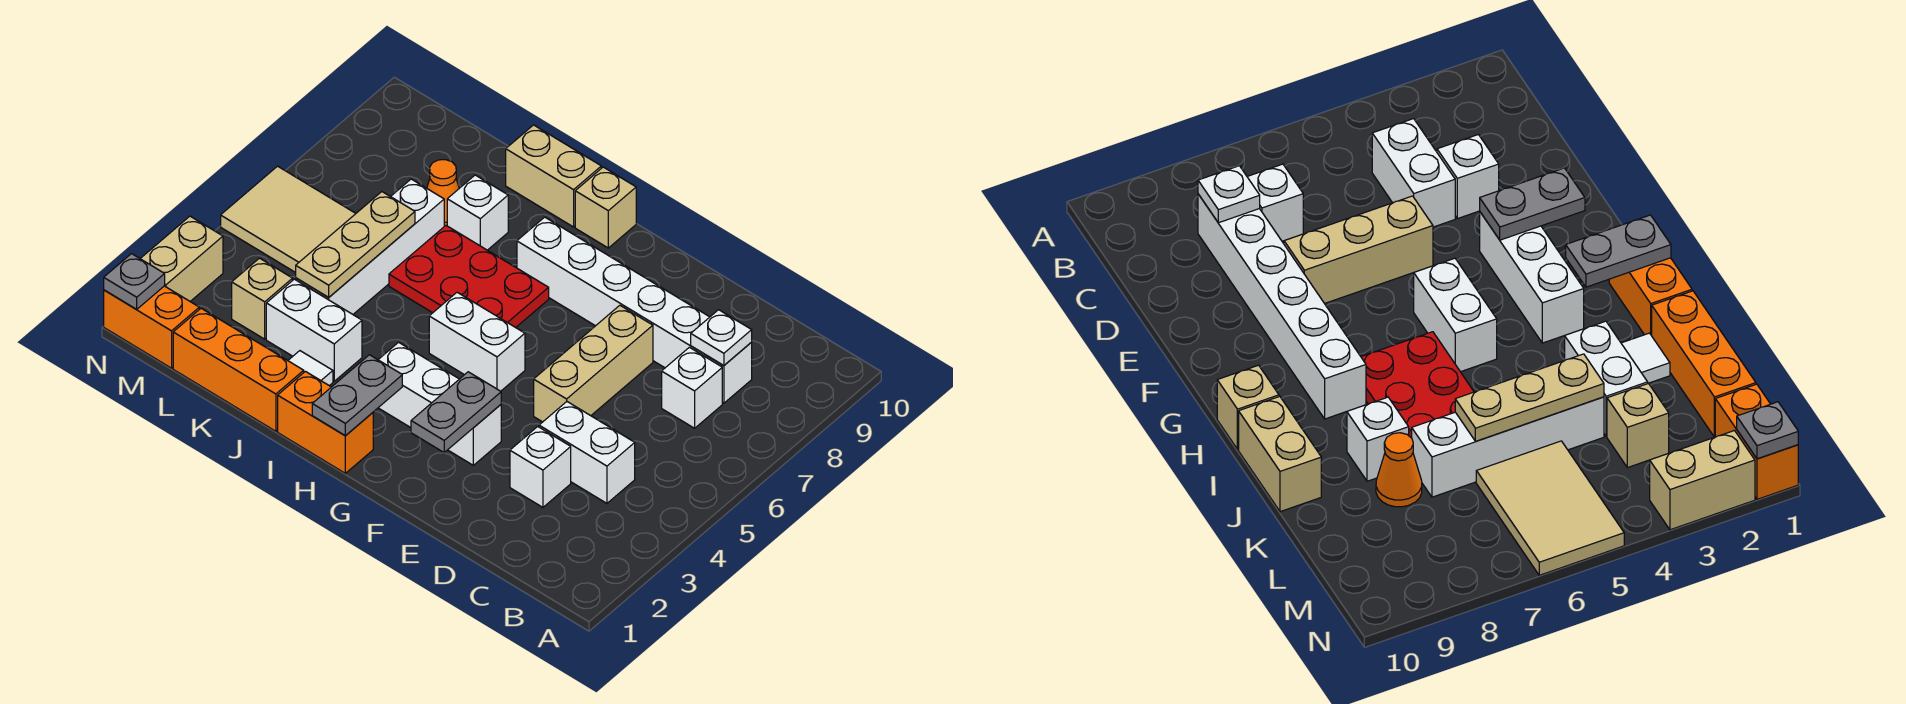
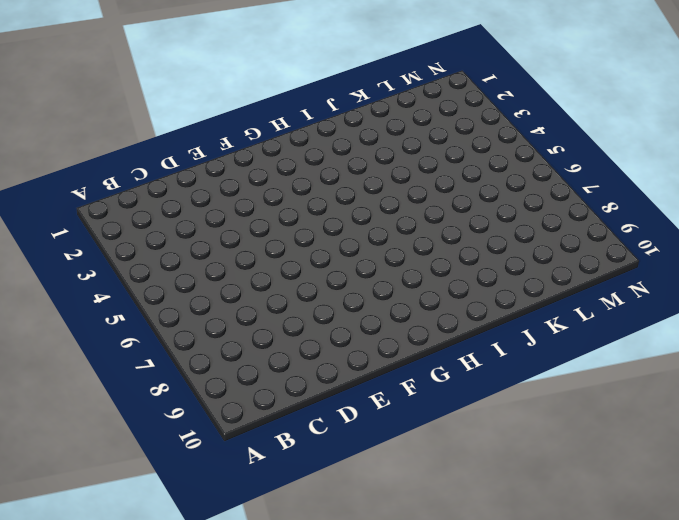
none -> white 1x2 brick [539,402,635,503]
none -> white 1x1 brick [662,347,722,428]
none -> white 1x6 brick [517,217,752,403]

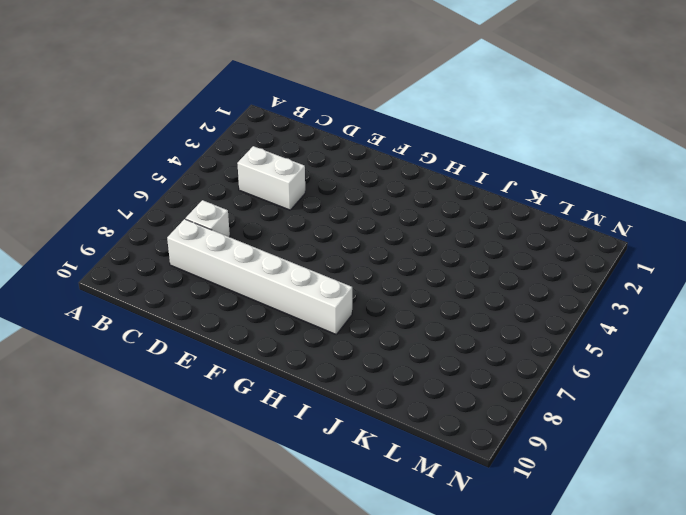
none -> white 1x1 brick [510,427,571,507]
none -> tan 1x3 brick [534,305,653,422]
none -> white 1x3 brick [378,342,501,465]

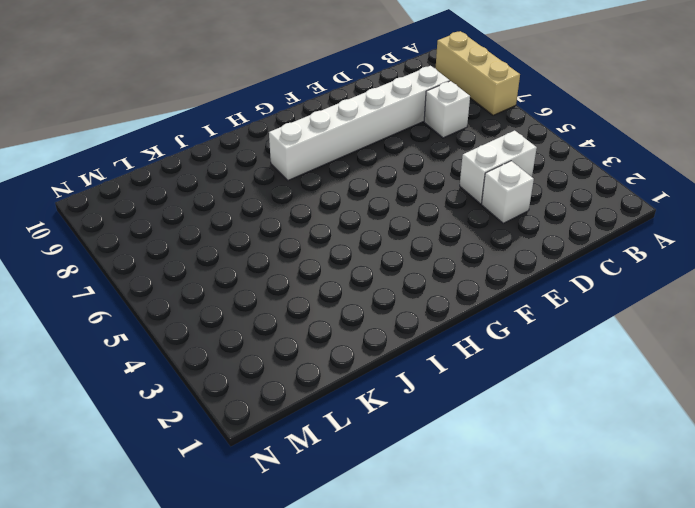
tan 1x3 brick [436,31,520,115] -> tan 1x3 brick moved to [534,305,653,422]
none -> white 1x3 brick [378,342,501,465]
none -> white 1x2 brick [429,292,525,391]
none -> orange 1x2 brick [278,371,373,473]

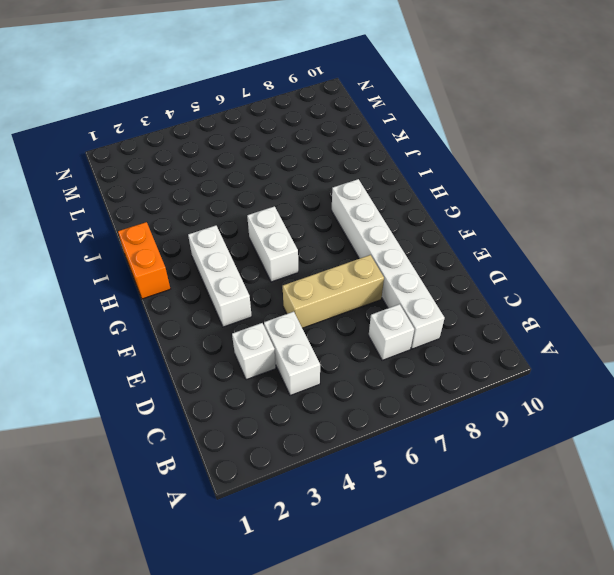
none -> red 2x3 plate [389,226,549,328]
none -> tan 1x1 brick [575,167,636,248]
none -> tan 1x2 brick [506,125,601,227]

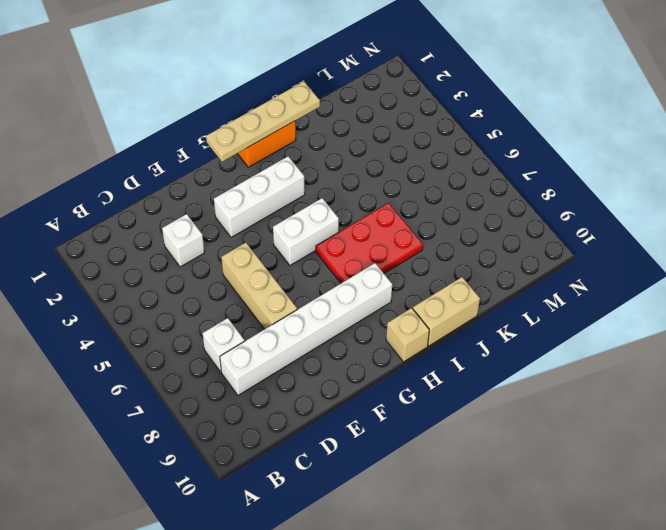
tan 1x4 plate [206,81,320,162] -> grey 1x2 plate [312,355,402,435]
none -> white 1x2 brick [539,402,635,503]
none -> orange 1x3 brick [173,308,304,431]
none -> white 1x1 tile [288,351,333,386]

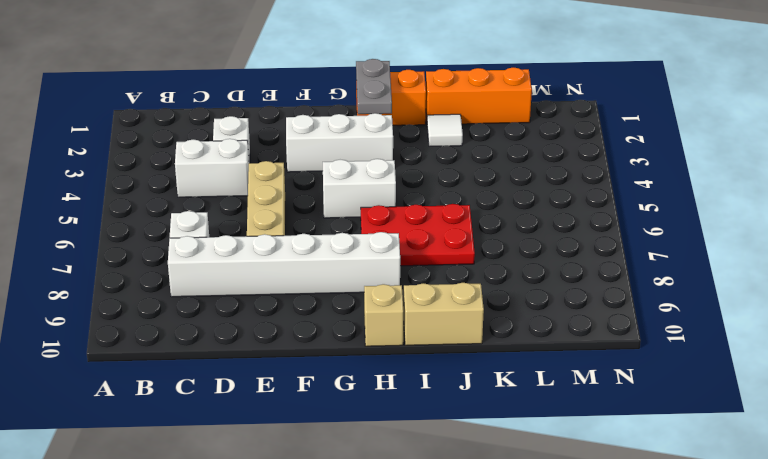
none -> white 1x2 brick [266,279,362,381]
none -> white 1x1 brick [447,175,508,250]
none -> white 1x4 brick [296,179,444,314]

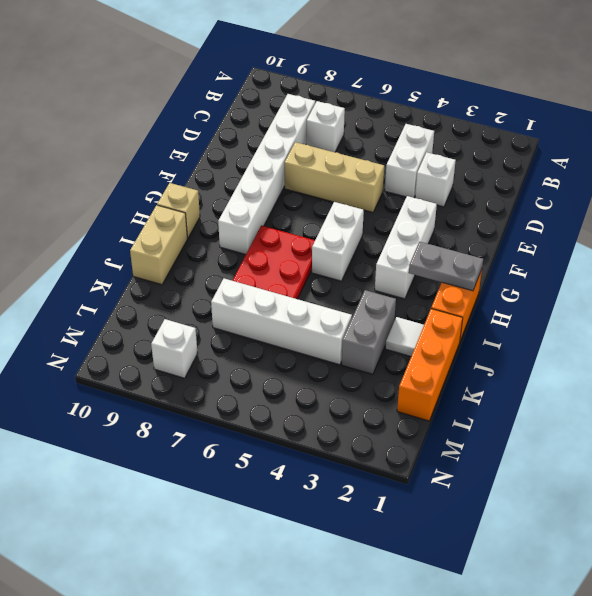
grey 1x2 brick [342,290,396,374] -> white 1x2 brick [266,279,362,381]
white 1x1 brick [151,319,197,378] -> white 1x1 brick moved to [447,175,508,250]
none -> orange 1x1 cone [427,160,459,226]
none -> tan 1x1 brick [232,258,293,339]
none -> tan 2x3 tile [221,166,356,273]

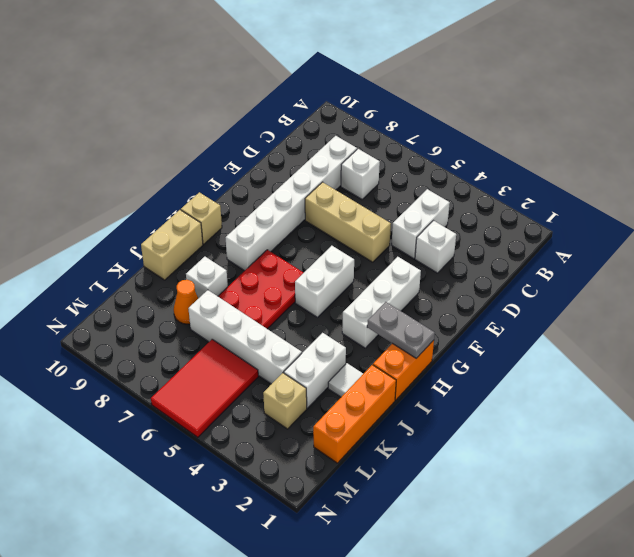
red 2x3 tile [151,339,258,437] -> tan 2x3 tile [221,166,356,273]
none -> orange 1x2 brick [104,286,199,368]
none -> tan 1x2 brick [140,216,223,301]
none -> white 1x1 plate [691,310,752,365]

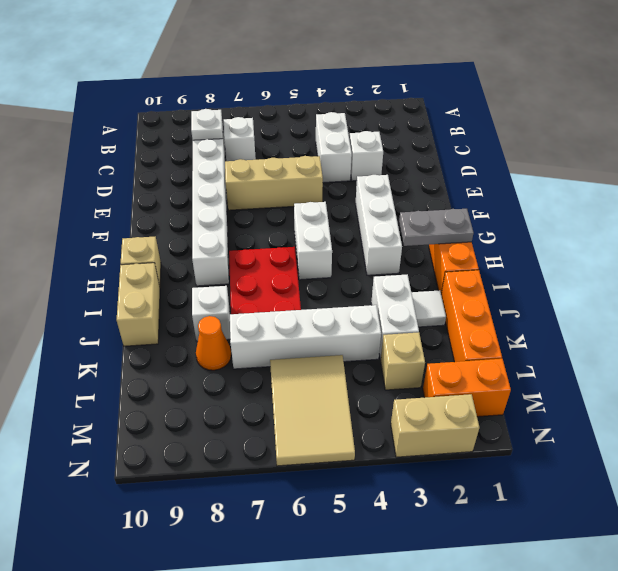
orange 1x2 brick [423,359,511,417] -> orange 1x2 brick turned to [104,286,199,368]
none -> grey 1x2 plate [411,372,501,453]
none -> tan 1x3 plate [296,192,415,297]
none -> grey 1x1 plate [104,254,165,309]

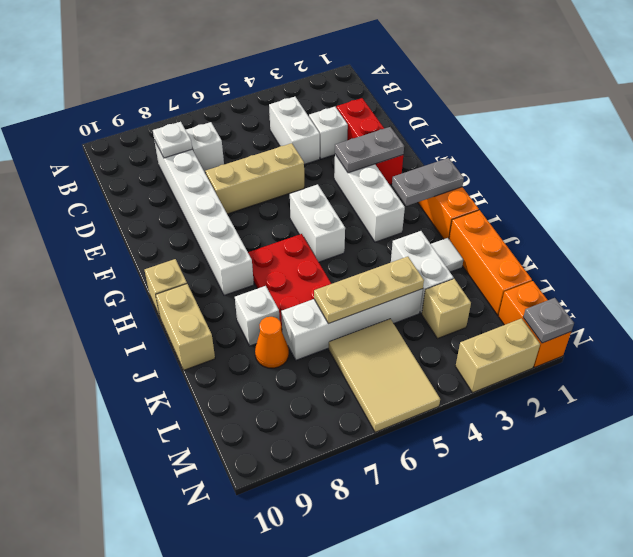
red 1x3 brick [336,98,403,185] -> none

